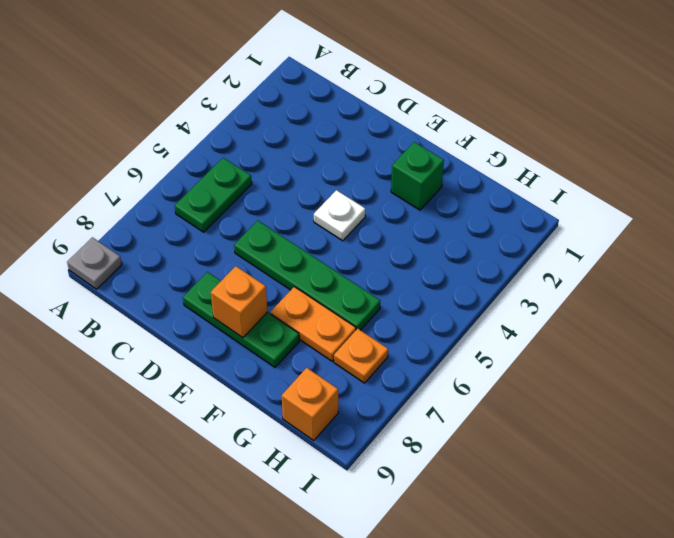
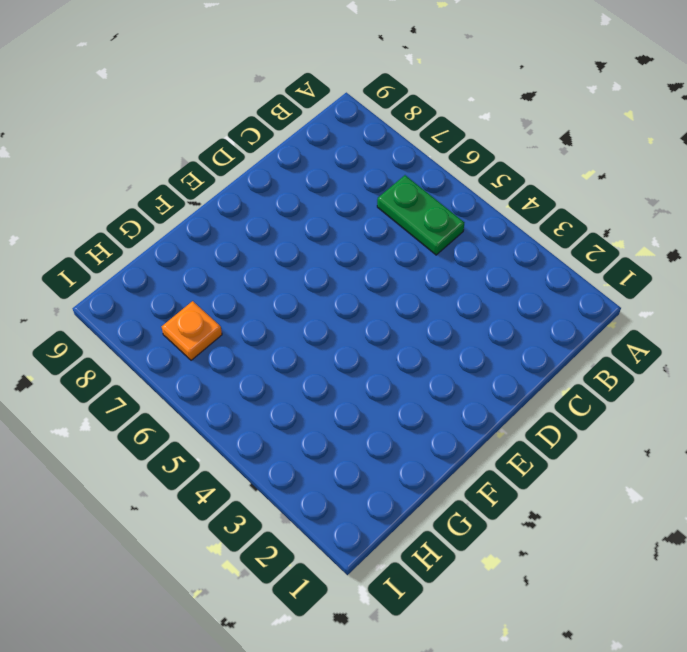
none -> grey 1x1 plate [67,238,122,289]
none -> green 1x4 plate [234,221,380,330]

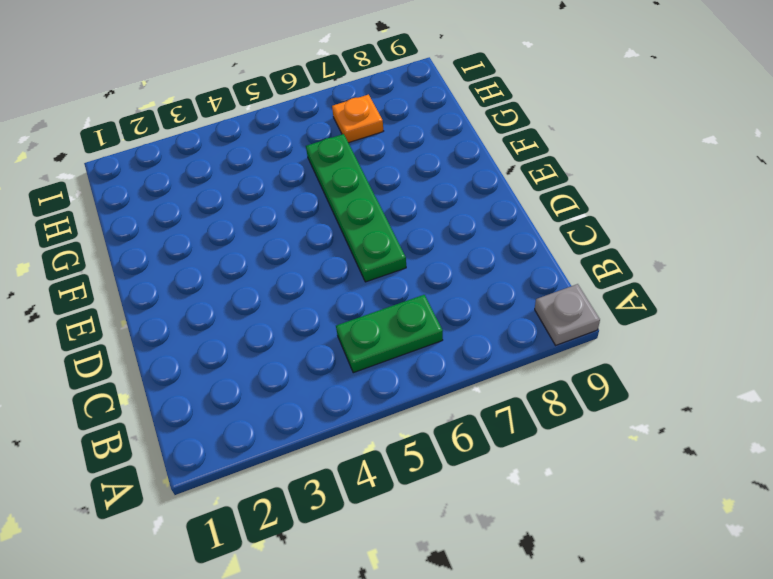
none -> green 1x3 plate [183,272,299,367]
none -> white 1x1 plate [314,190,365,241]

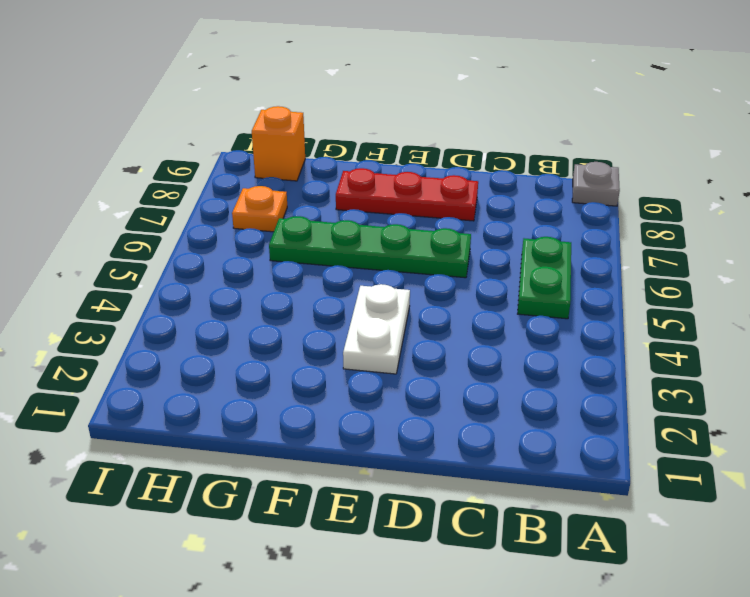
red 1x3 plate [336,168,478,221] -> green 1x3 plate [183,272,299,367]
white 1x2 plate [343,284,410,374] -> white 1x1 plate [314,190,365,241]
none -> green 1x1 brick [391,142,444,210]
none -> orange 1x2 plate [270,287,356,361]

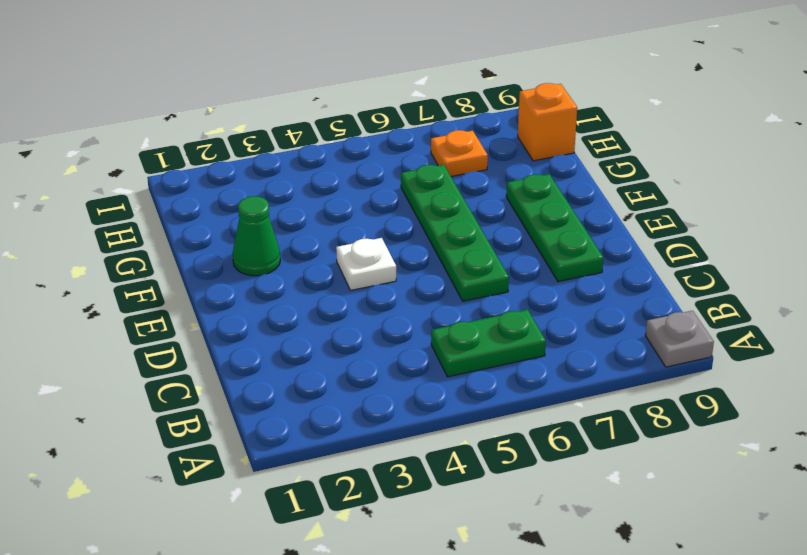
green 1x1 cone [233,196,280,276] -> green 1x1 brick [391,142,444,210]
none -> orange 1x2 plate [270,287,356,361]
none -> orange 1x1 brick [211,266,268,338]

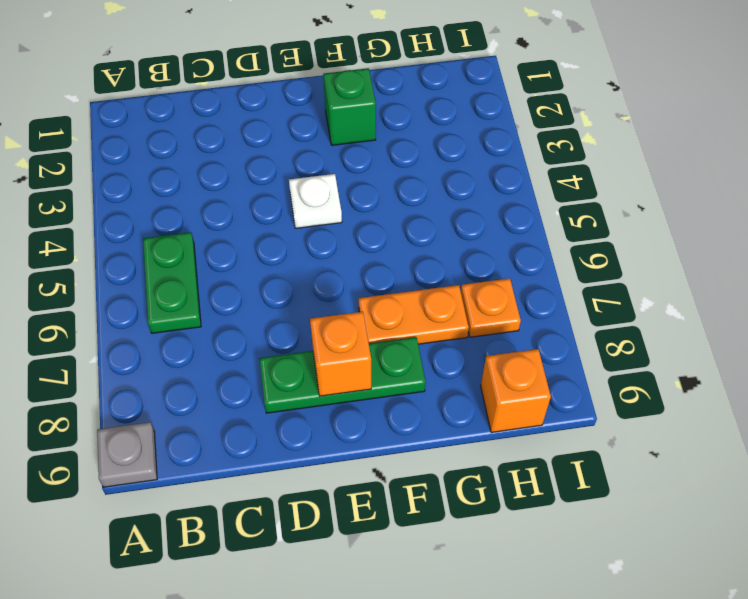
none -> green 1x4 plate [234,221,380,330]

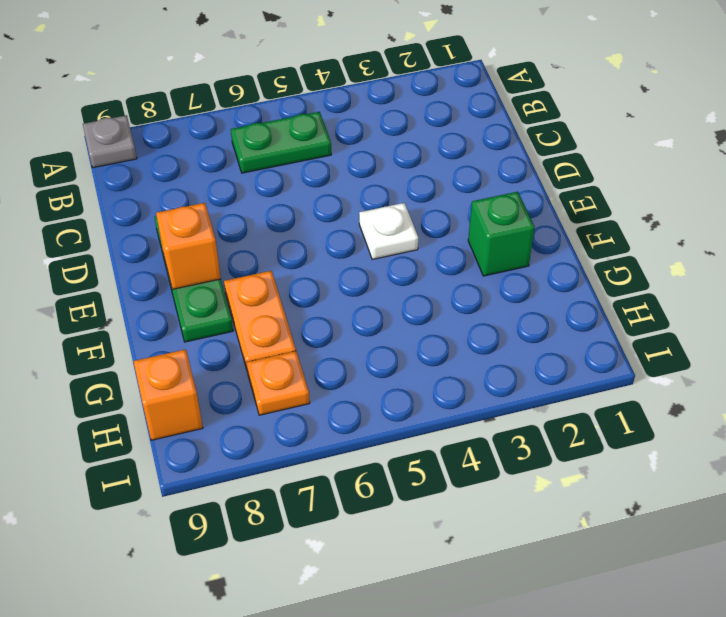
none -> green 1x4 plate [234,221,380,330]

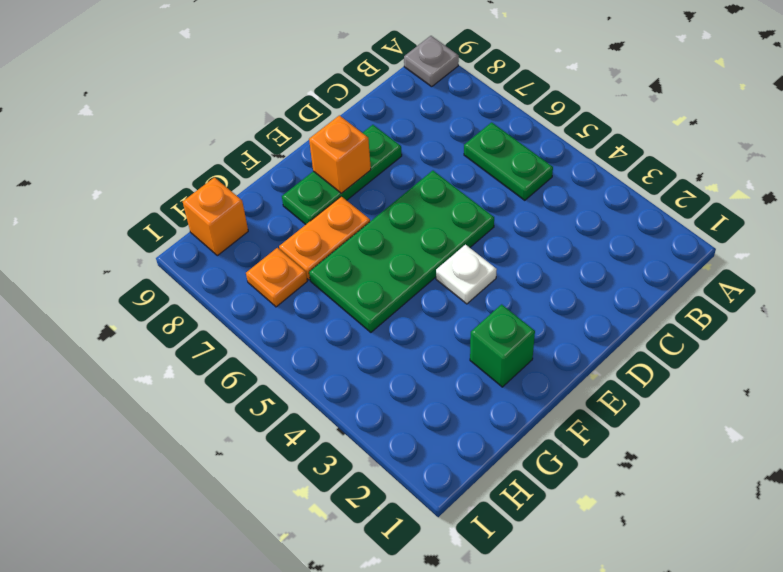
green 2x4 plate [309,171,494,332] -> green 1x4 plate [234,221,380,330]

